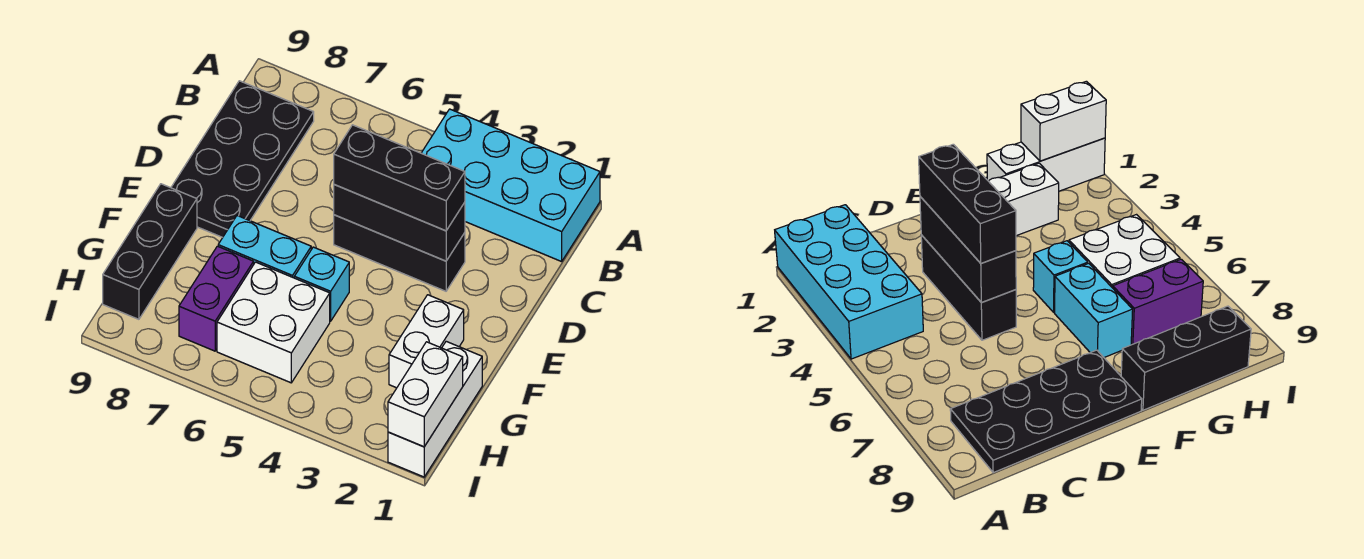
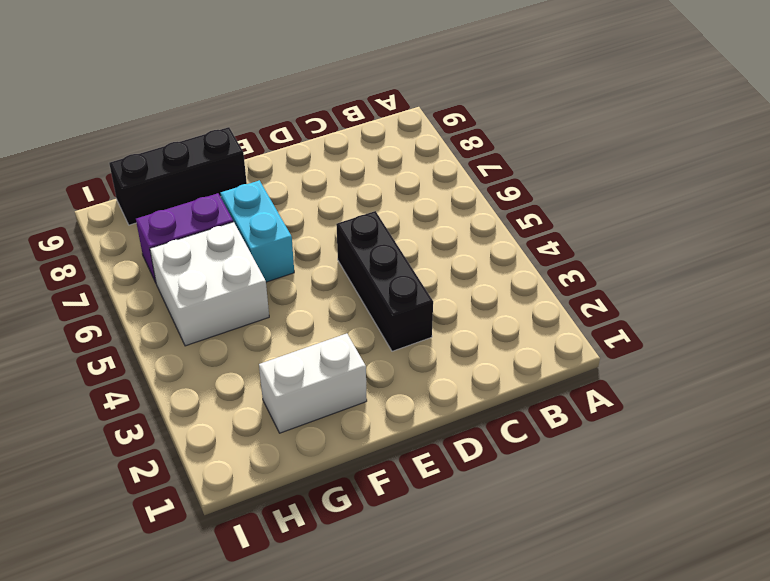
none -> cyan 2x4 brick [421,109,600,262]
none -> black 2x4 plate [171,81,314,237]
none -> cyan 1x1 brick [294,247,349,321]

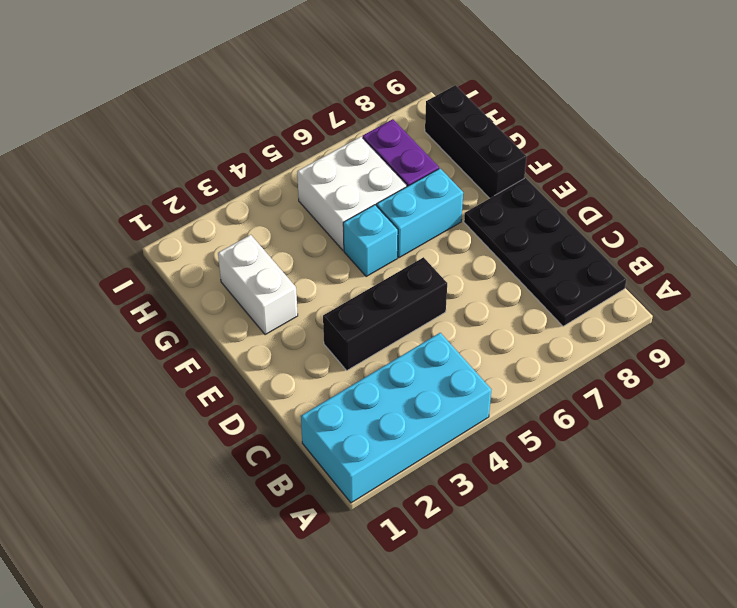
none -> white 1x3 brick [388,341,482,477]
none -> black 1x3 brick [334,185,465,261]
none -> white 1x2 brick [388,342,463,447]

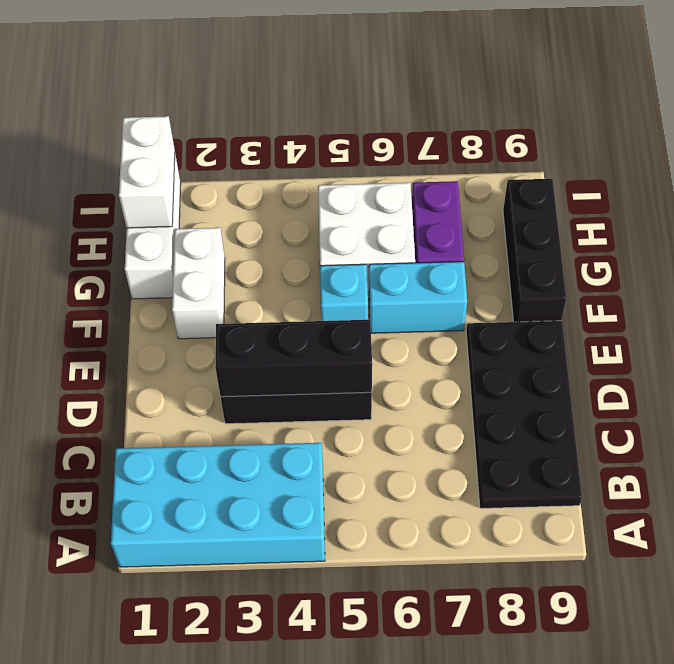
none -> black 1x3 brick [334,125,465,231]

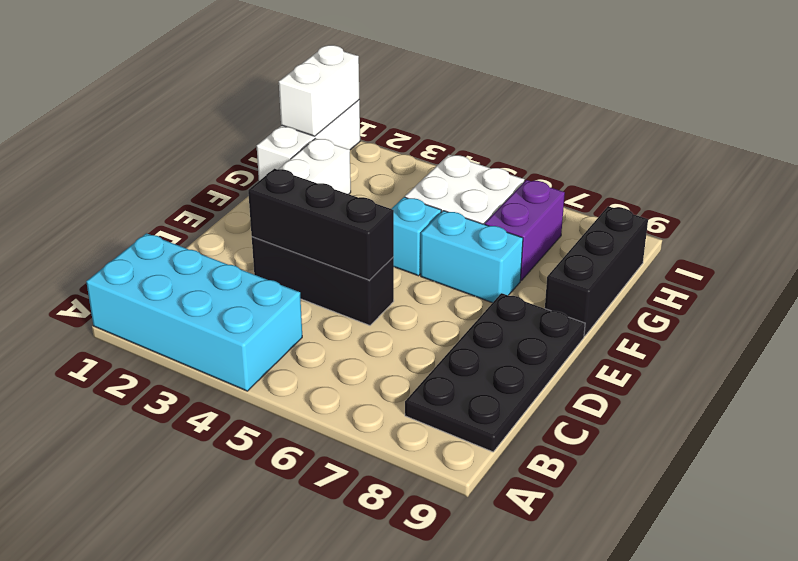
none -> black 1x3 brick [334,125,465,231]

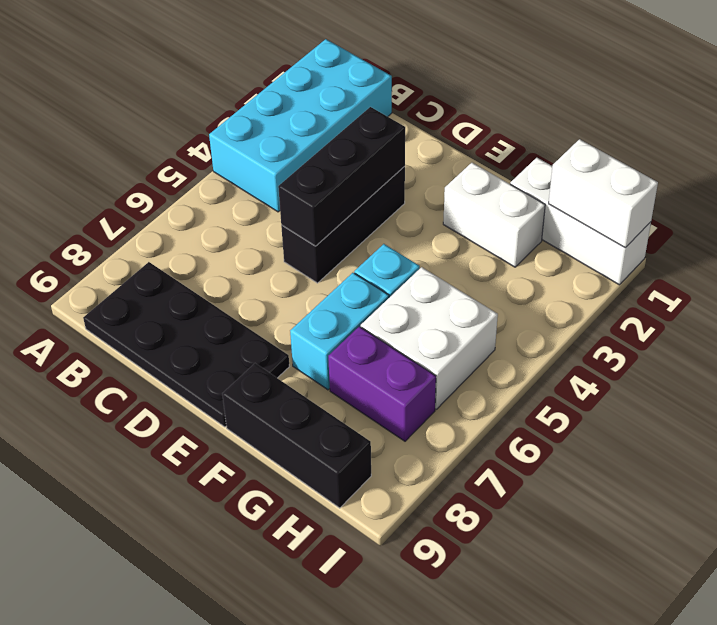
none -> black 1x3 brick [334,125,465,231]

